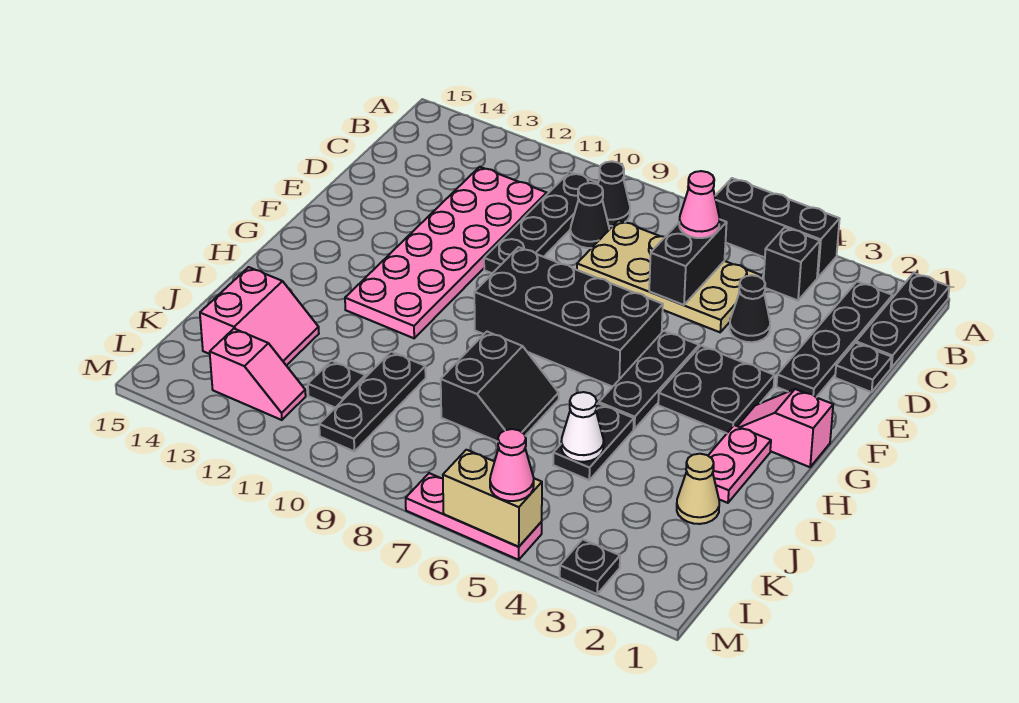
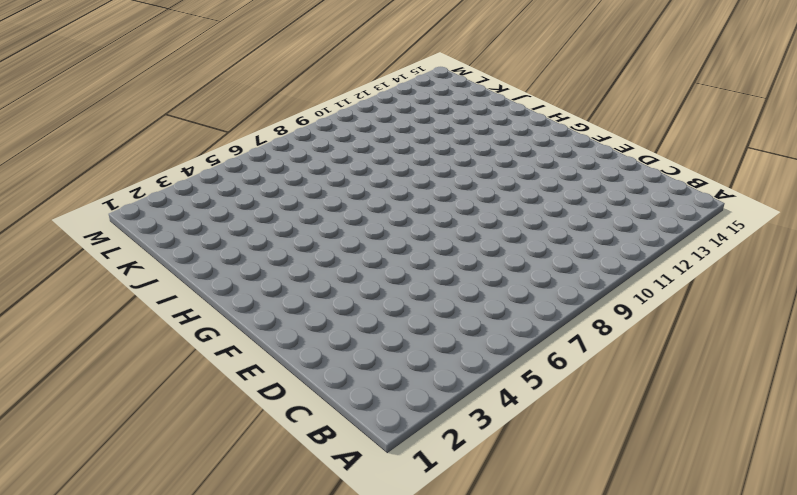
none -> black 1x3 plate [856,273,949,368]
none -> black 1x3 brick [715,178,840,278]
none -> black 1x4 plate [777,282,893,397]
none -> black 1x1 brick [764,228,820,300]

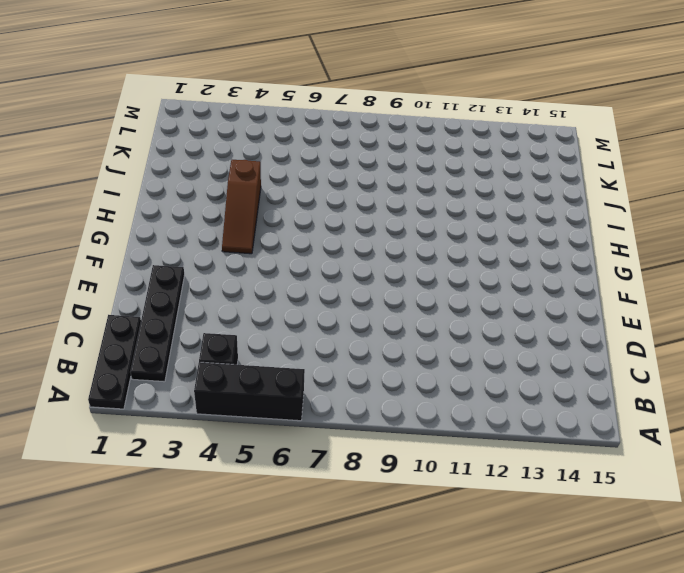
brown 1x3 slope [222,160,261,254] -> black 2x2 plate [658,346,775,433]
none -> black 1x1 cone [598,161,630,226]
none -> black 1x4 plate [484,172,598,273]
none -> tan 2x4 plate [577,220,761,332]
none -> black 1x1 cone [570,183,609,248]

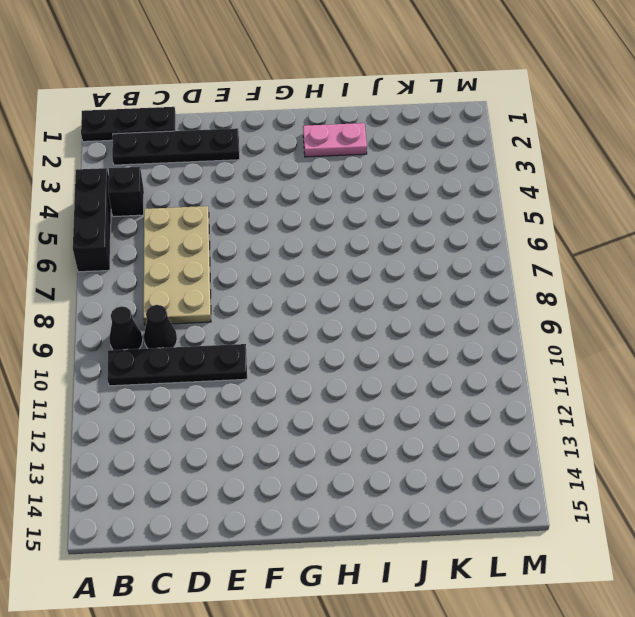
none -> pink 2x6 plate [345,167,547,338]
none -> black 1x1 plate [835,343,892,392]
none -> black 1x1 cone [730,275,770,342]
none -> black 2x2 plate [658,346,775,433]

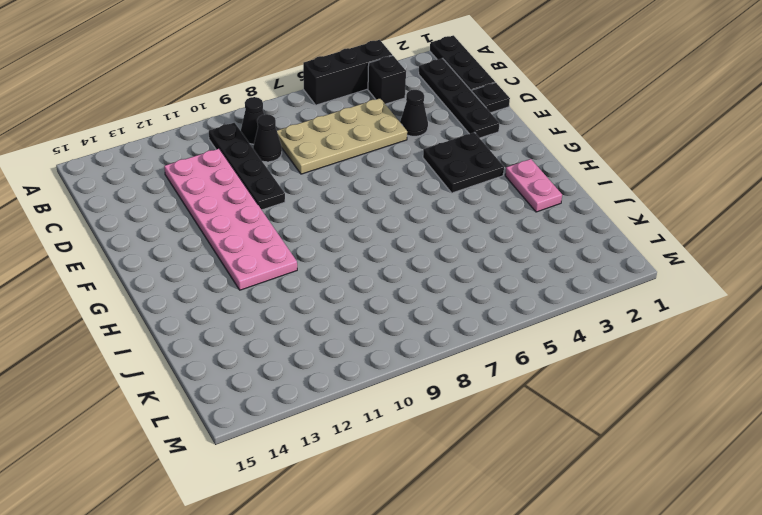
none -> black 1x3 plate [599,331,699,429]
none -> black 2x4 brick [474,247,663,387]
none -> pink 1x2 slope [738,389,833,467]
none -> black 1x2 plate [553,404,634,480]

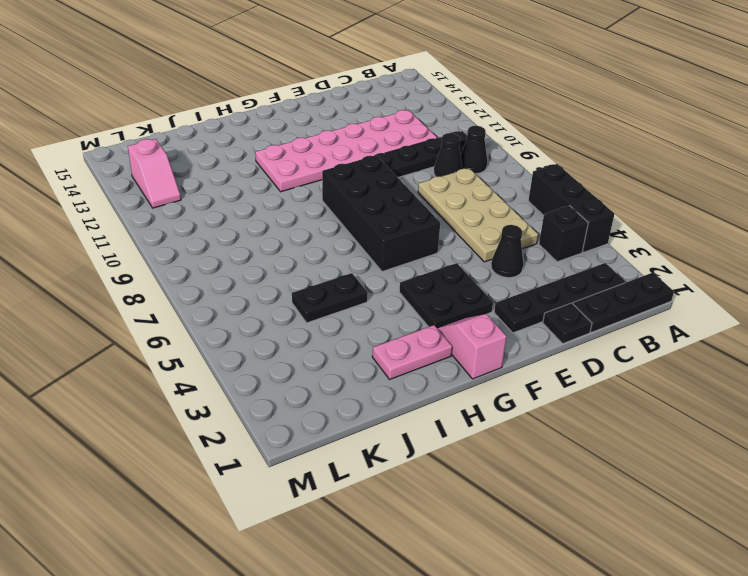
none -> black 1x3 plate [599,331,699,429]
none -> black 2x2 slope [441,332,559,442]
none -> tan 1x1 cone [677,454,719,524]
none -> black 1x3 plate [319,352,426,451]

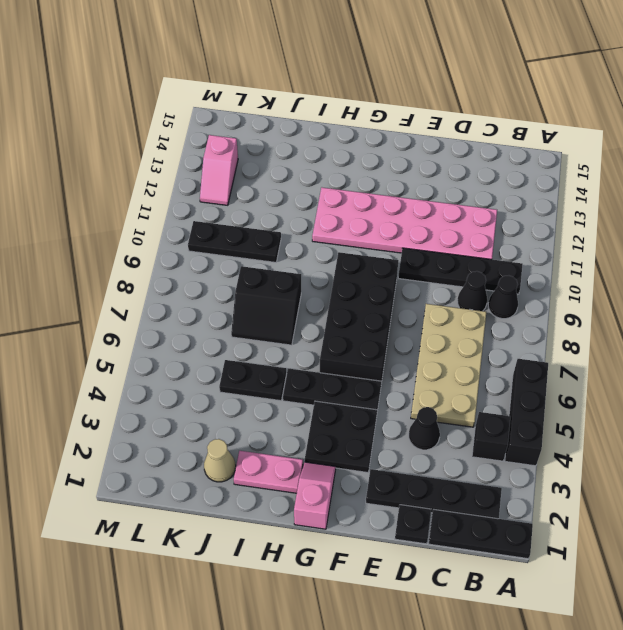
none -> pink 2x2 slope [200,267,319,365]
none -> black 1x1 plate [308,361,365,408]
none -> black 1x1 plate [560,539,620,594]
none -> pink 1x3 plate [406,473,542,560]

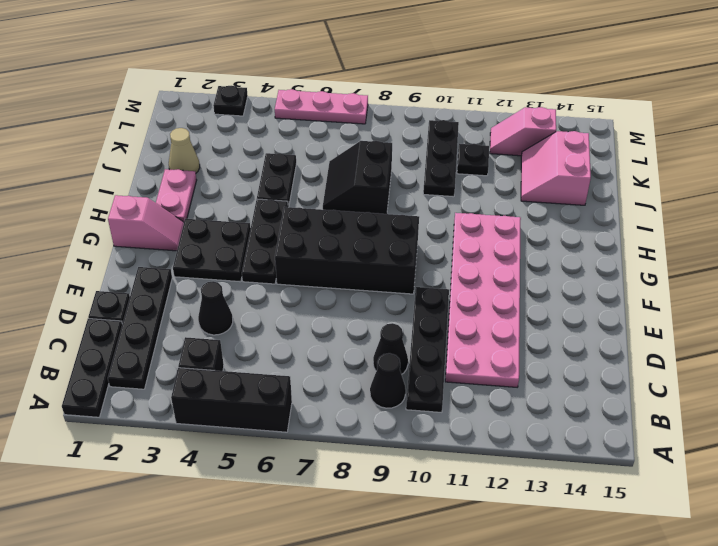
none -> tan 2x4 plate [577,220,761,332]
none -> black 1x2 brick [649,220,727,305]
none -> white 1x1 cone [561,392,604,462]
none -> tan 1x2 brick [443,450,542,547]

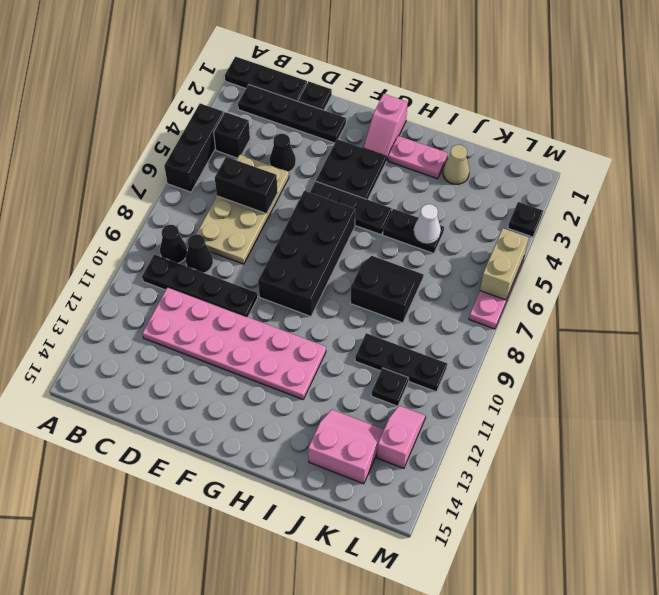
none -> pink 1x1 cone [679,171,720,238]
none -> pink 1x1 cone [490,429,534,501]

